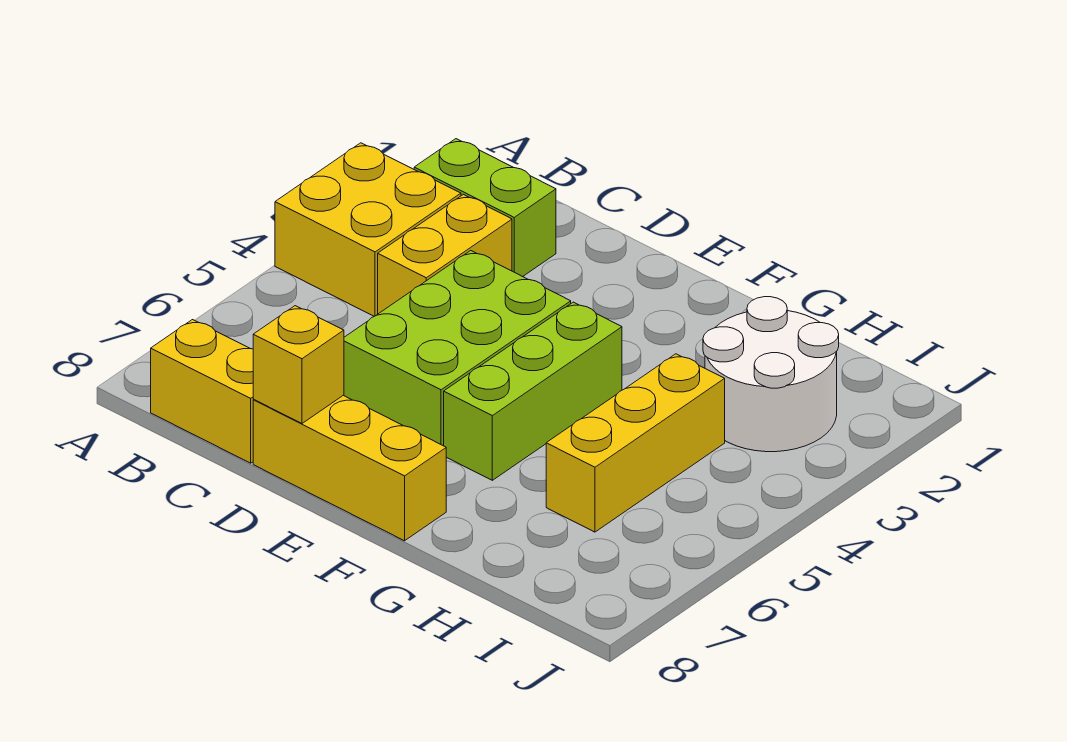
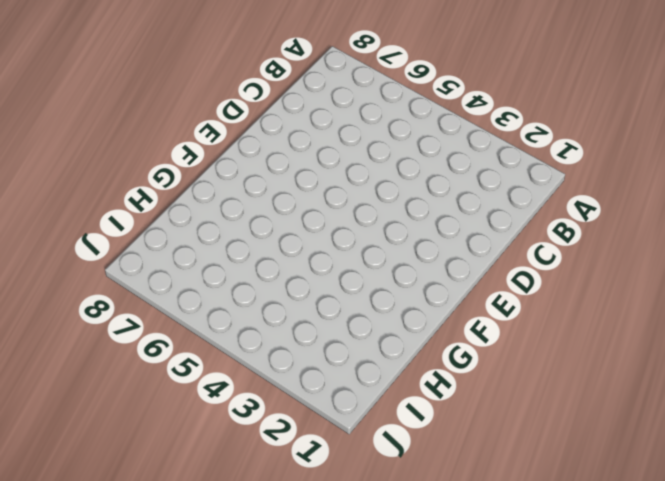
none -> yellow 2x2 brick [275,143,461,316]
none -> lime 1x2 brick [414,139,556,277]

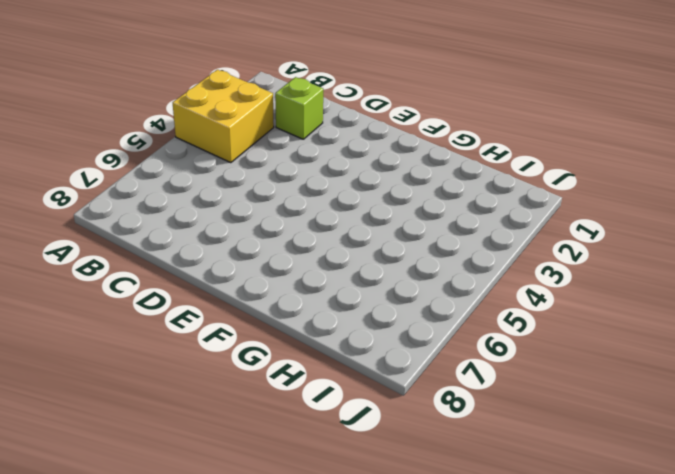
lime 1x1 brick [275,77,323,139] -> lime 1x2 brick [414,139,556,277]
none -> yellow 1x2 brick [151,320,254,463]
none -> yellow 1x2 brick [378,195,512,314]

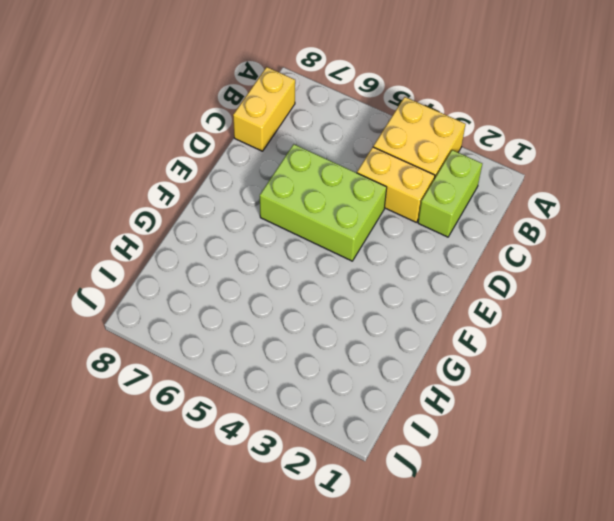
none -> yellow 1x3 brick [253,395,446,541]
none -> lime 1x3 brick [444,302,622,480]

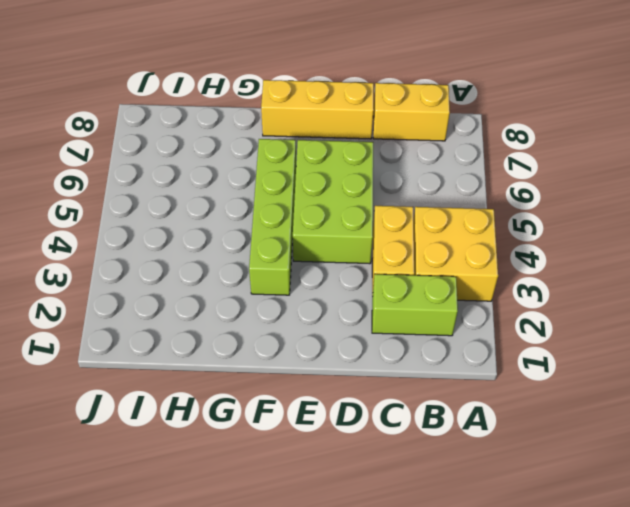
lime 1x4 brick [249,139,296,295] -> lime 1x3 brick [444,302,622,480]
none -> white 2x2 round brick [703,297,839,452]
none -> yellow 1x3 brick [546,354,725,532]

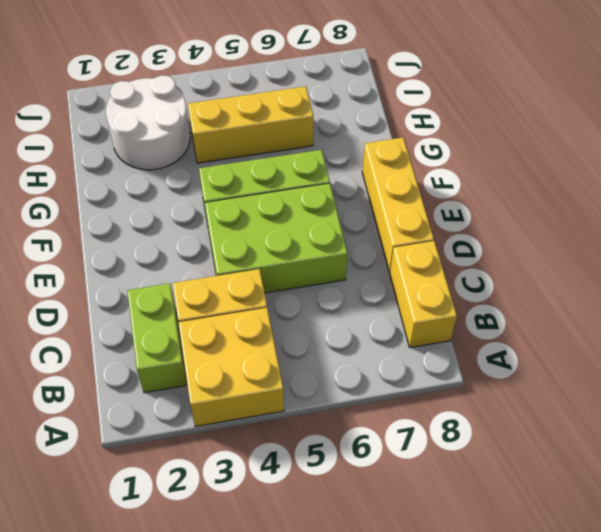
none -> yellow 1x1 brick [253,306,344,423]

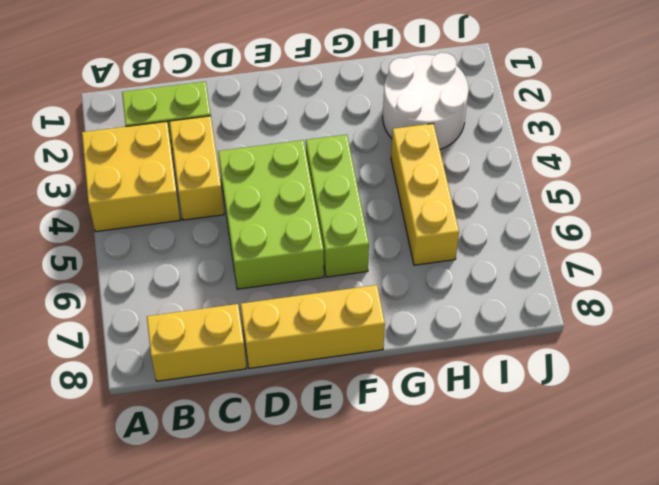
none -> yellow 1x1 brick [253,306,344,423]

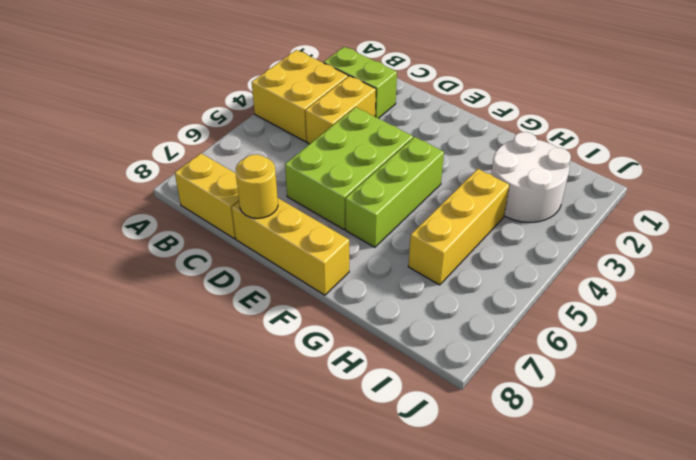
yellow 1x1 round brick [236,154,278,218] -> yellow 1x1 brick [253,306,344,423]

